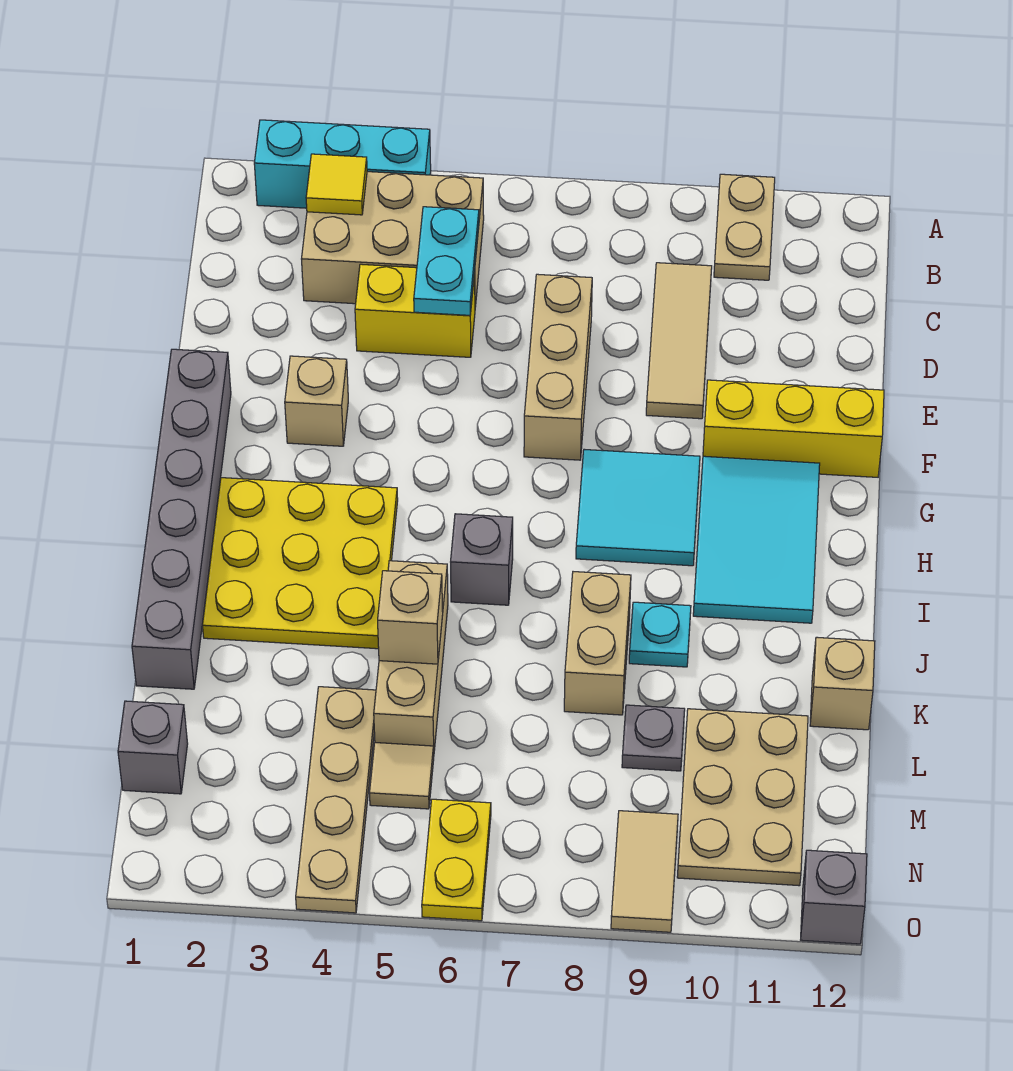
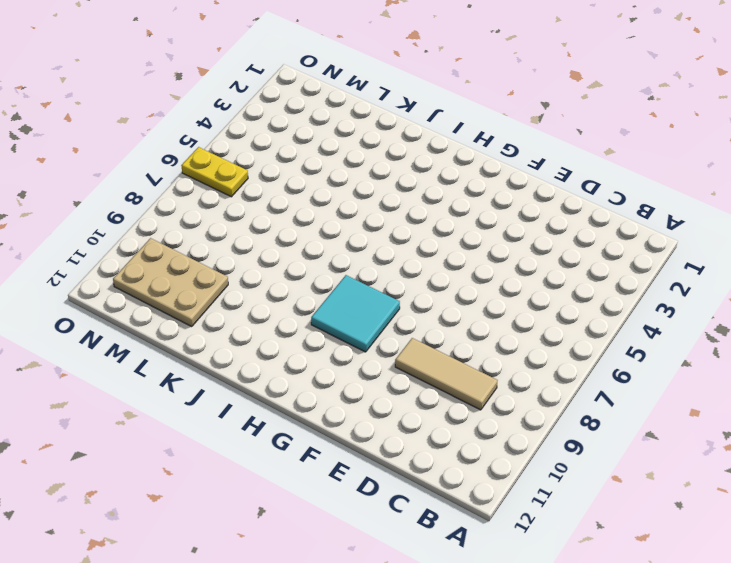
none -> cyan 1x3 brick [254,120,431,208]
none -> tan 1x2 plate [714,174,775,280]
none -> tan 2x3 brick [302,172,484,307]

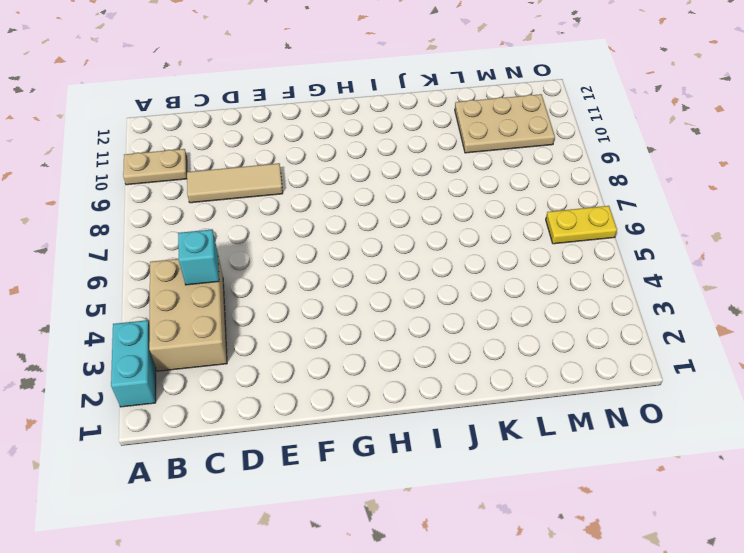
cyan 1x2 brick [111,320,156,407] -> cyan 1x3 brick [254,120,431,208]
cyan 1x1 brick [178,230,219,285] -> cyan 1x2 plate [414,207,479,315]
none -> yellow 1x2 brick [355,264,475,357]
none -> tan 1x3 brick [524,274,592,460]
none -> grey 1x6 brick [132,349,231,689]

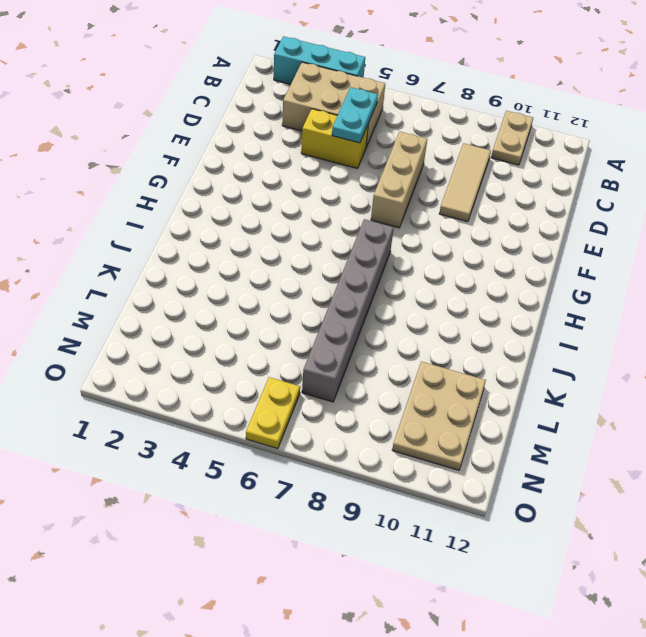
grey 1x6 brick [302,219,394,402] -> grey 1x6 brick moved to [132,349,231,689]
none -> tan 1x1 brick [285,356,348,446]
none -> yellow 1x3 brick [703,380,884,477]
none -> cyan 2x2 tile [576,449,700,566]

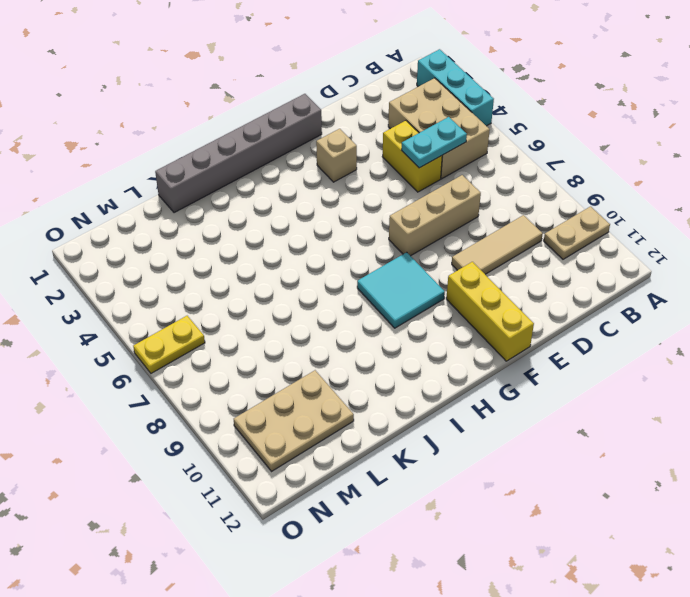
none -> cyan 2x3 tile [693,456,820,623]
none -> yellow 3x3 plate [202,478,398,649]
none -> grey 1x1 brick [451,514,513,605]

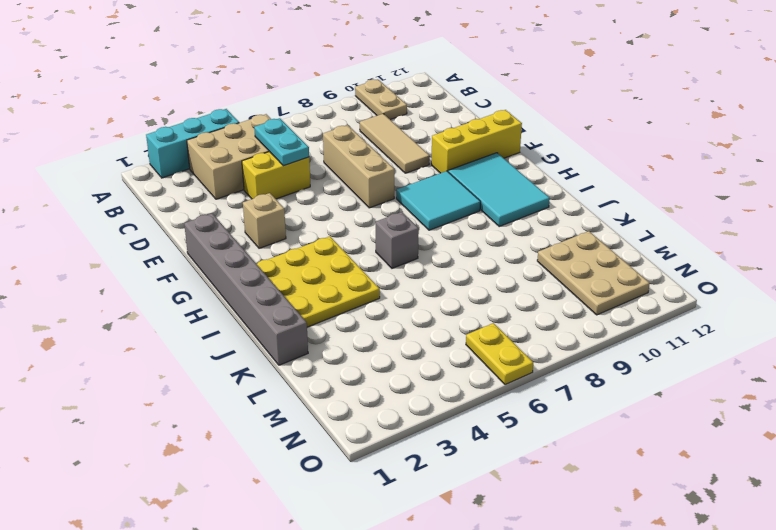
none -> tan 1x3 brick [374,561,448,750]
none -> tan 1x2 brick [564,572,631,715]
none -> cyan 1x1 plate [629,602,691,667]

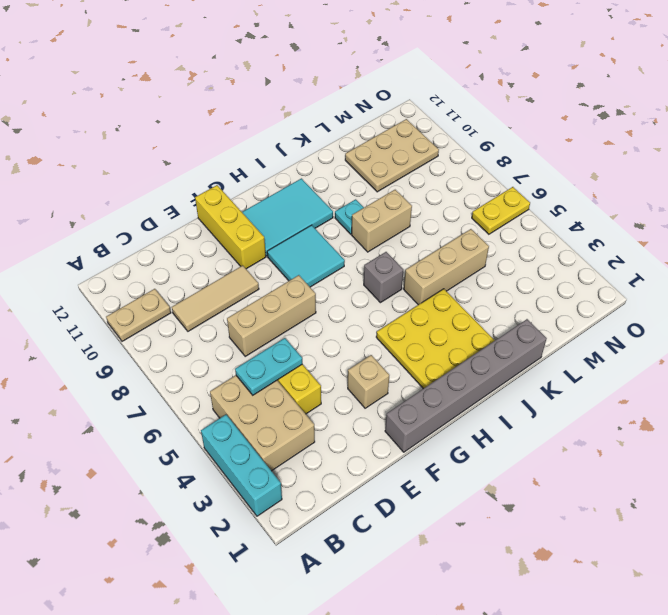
none -> tan 1x1 brick [810,637,875,730]
none -> tan 1x4 plate [296,687,376,913]
none -> grey 1x1 plate [622,705,685,771]

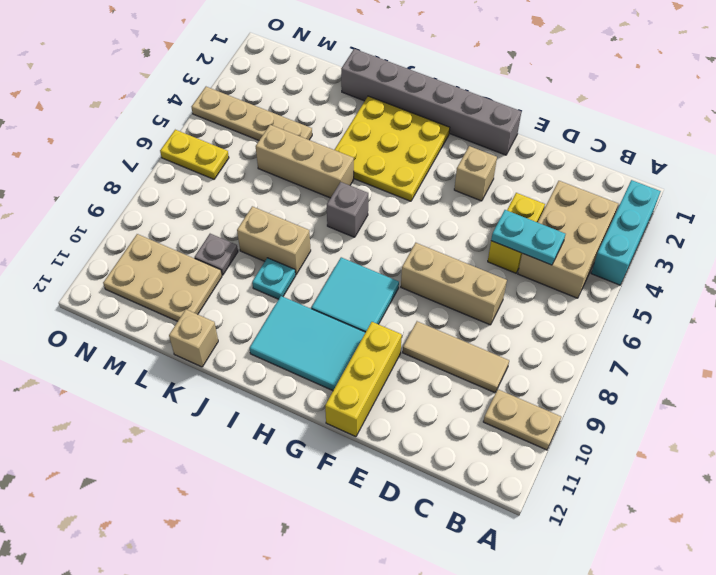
none -> grey 1x1 brick [118,701,188,794]
none -> tan 1x1 tile [370,743,434,809]
none -> tan 1x2 tile [611,811,678,932]

